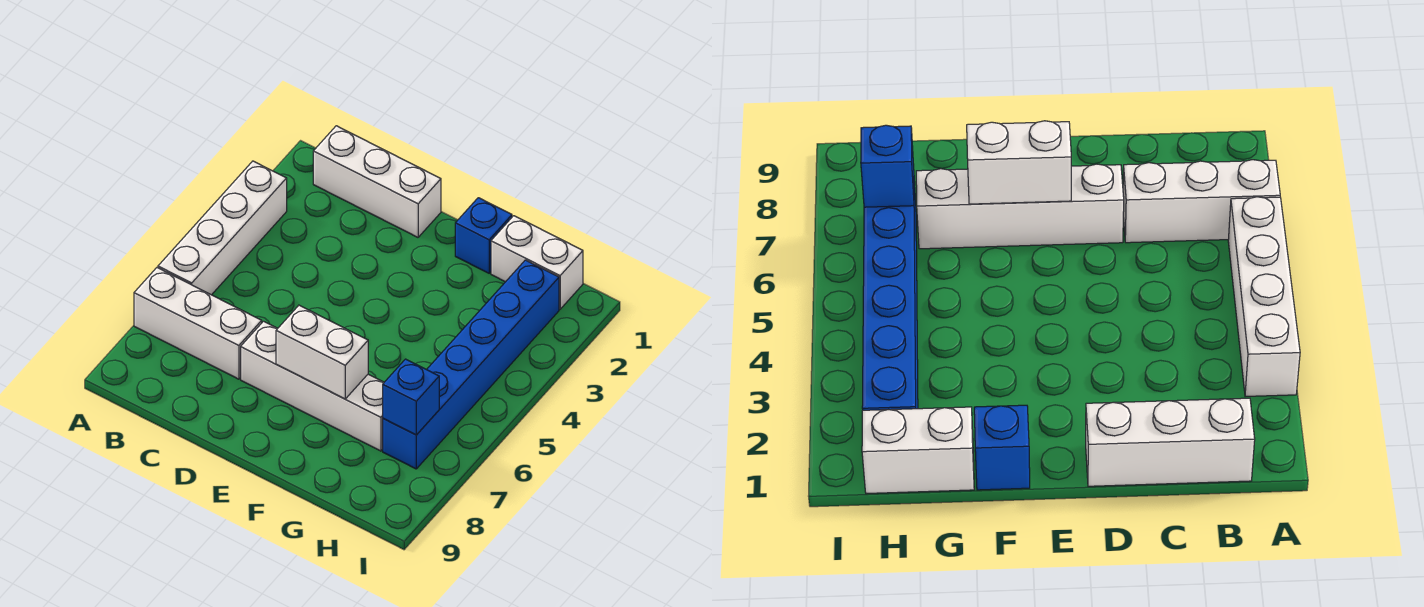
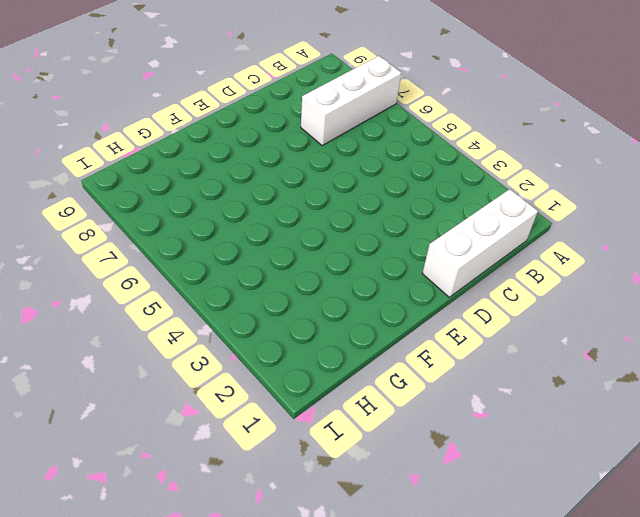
none -> white 1x4 brick [158,161,287,295]
none -> white 1x4 brick [241,321,384,451]

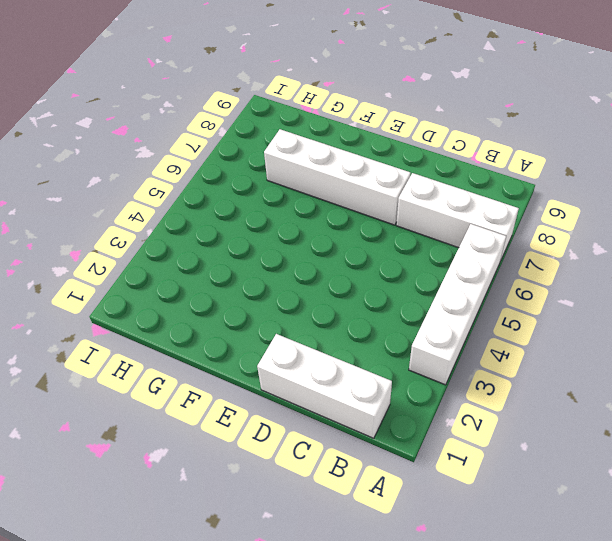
none -> blue 1x1 brick [455,198,512,273]
none -> white 1x2 brick [491,216,583,309]

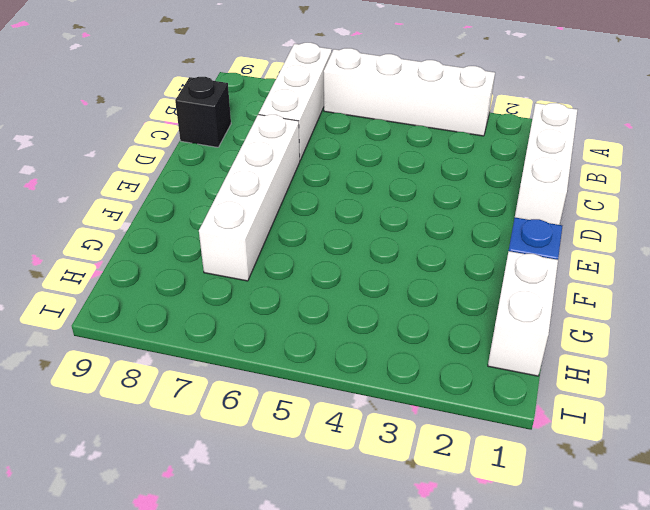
black 1x1 brick [175,77,231,147] -> none
none -> blue 1x6 brick [383,260,559,469]
none -> white 1x2 brick [276,305,368,399]

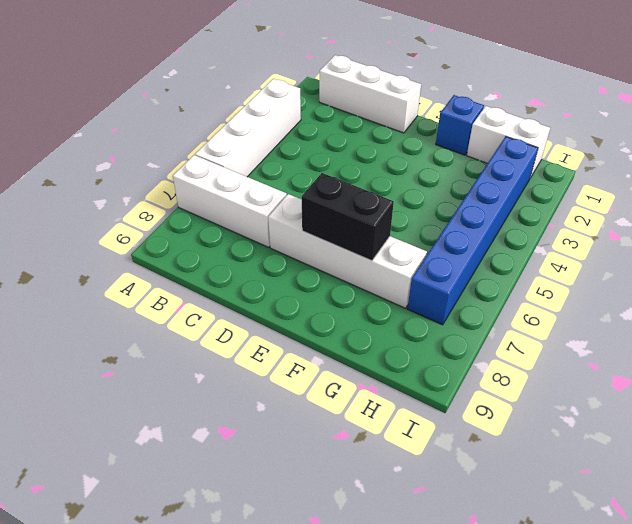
black 1x2 brick [301,173,394,261] -> white 1x2 brick [276,305,368,399]
none -> blue 1x1 brick [383,359,439,435]

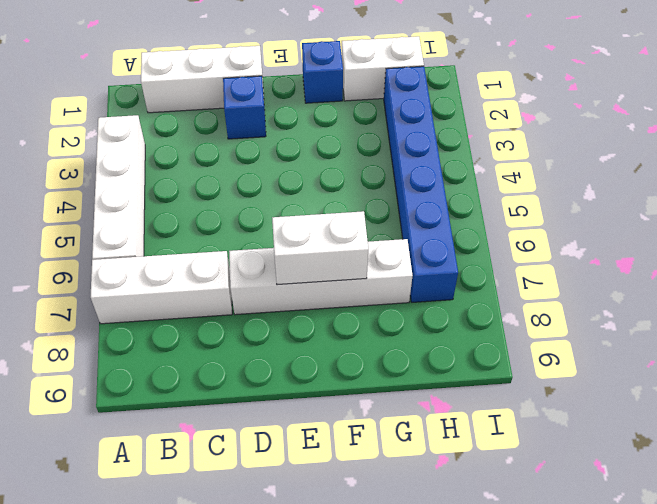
blue 1x1 brick [223,76,266,139] -> blue 1x1 brick moved to [383,359,439,435]

